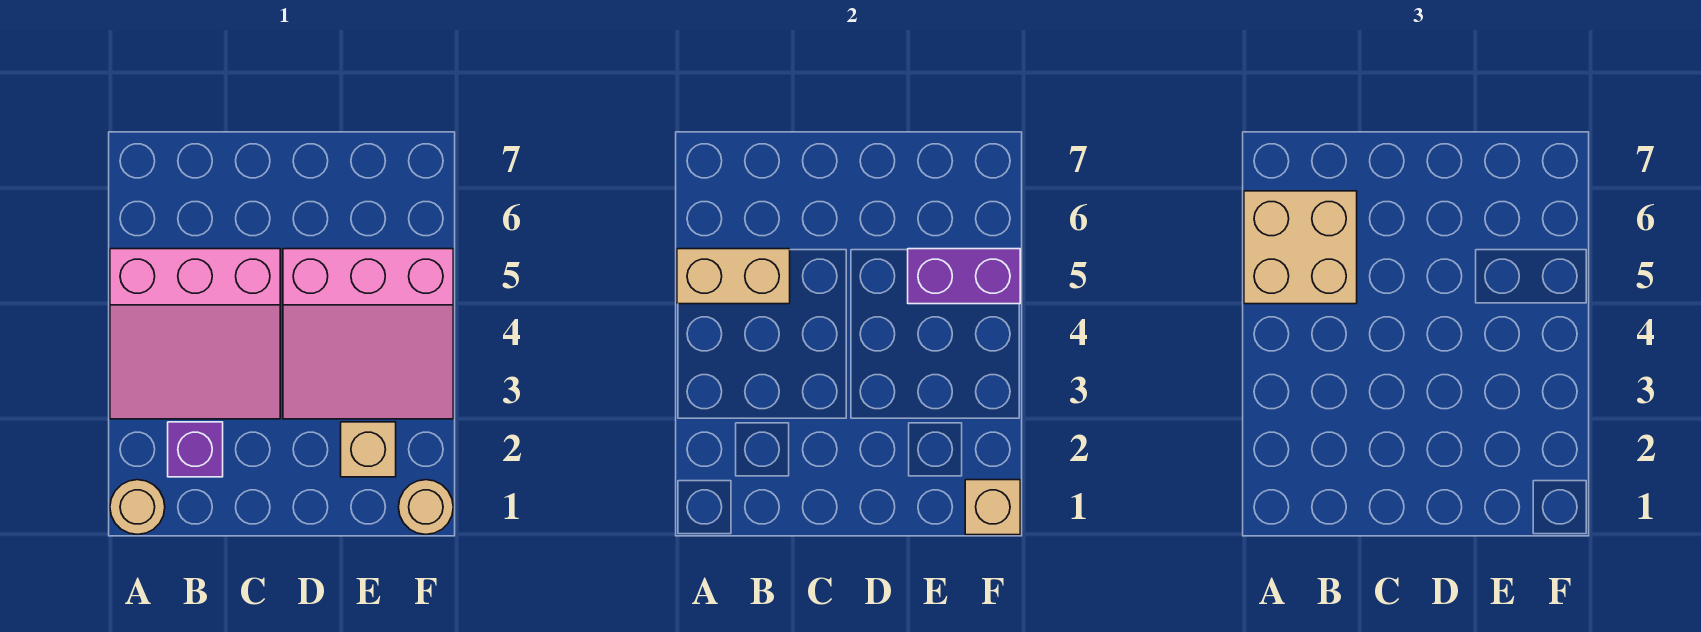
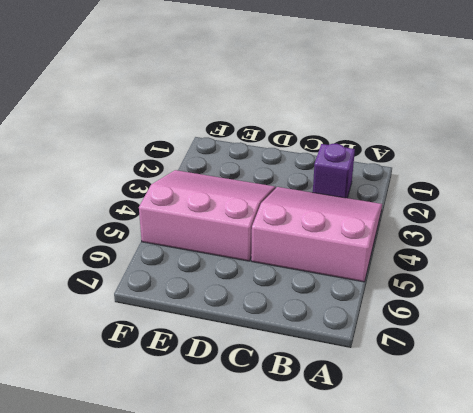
none -> tan 1x1 round brick [110,480,165,535]
none -> tan 1x1 brick [341,422,396,477]

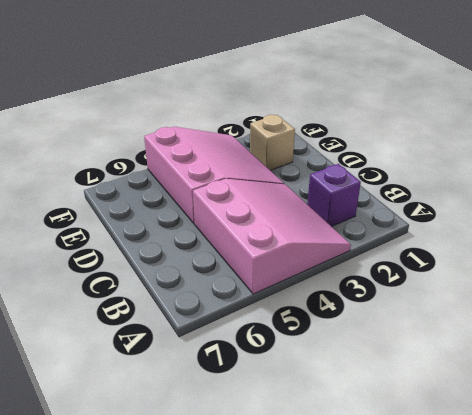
none -> tan 1x1 round brick [110,480,165,535]
none -> tan 1x1 round brick [399,480,453,534]

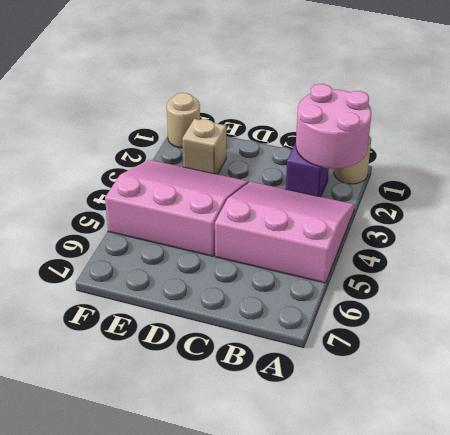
pink 2x2 round brick [296,84,371,169] -> none
none -> tan 1x2 brick [677,249,790,304]
none -> purple 1x2 brick [908,249,1020,304]

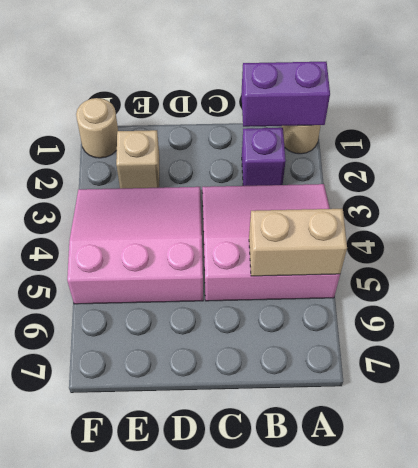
purple 1x2 brick [241,62,330,127] -> purple 1x2 brick moved to [908,249,1020,304]
none -> tan 1x1 brick [965,480,1020,535]
none -> tan 2x2 brick [1244,191,1357,304]

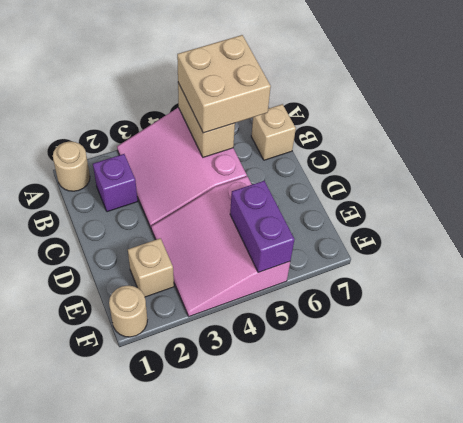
tan 1x1 brick [251,104,296,160] -> tan 1x1 brick moved to [965,480,1020,535]

